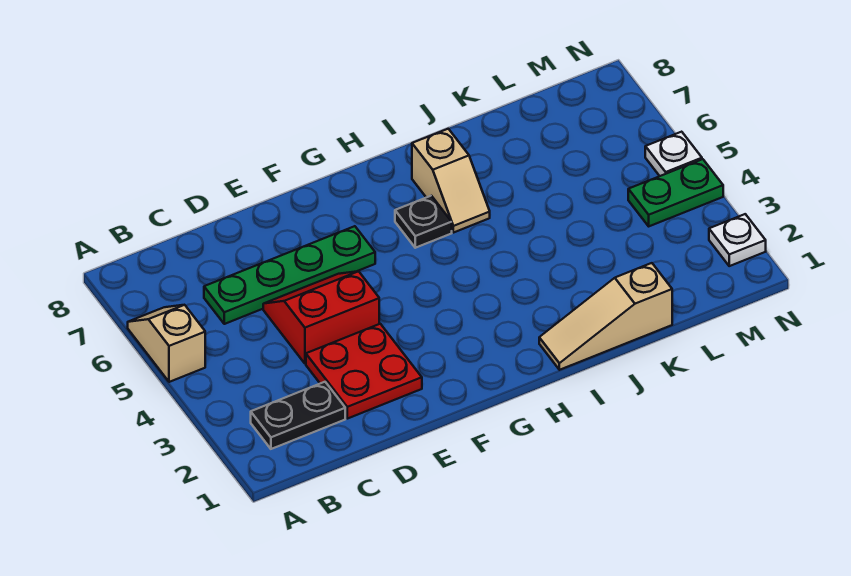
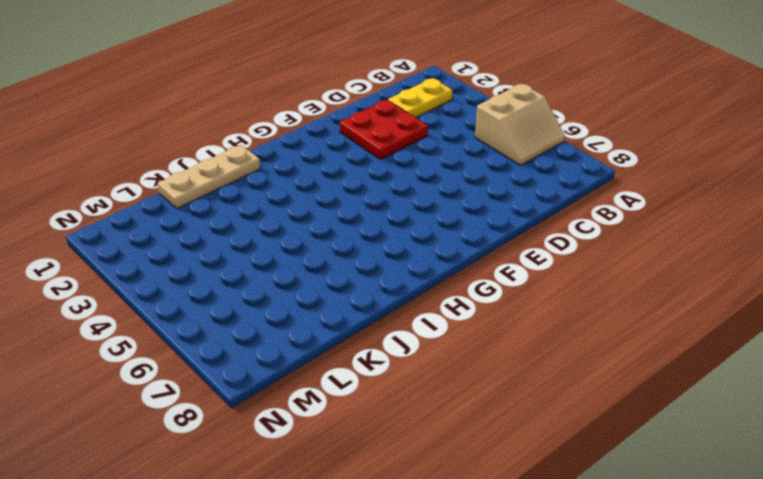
tan 2x2 slope [475,84,565,165] -> tan 1x2 slope [128,305,205,382]
yellow 1x2 plate [388,78,452,117] -> black 1x2 plate [251,382,345,449]
tan 1x3 plate [157,145,260,208] -> tan 1x3 slope [539,263,672,370]
none -> green 1x4 plate [204,226,375,324]
none -> red 2x2 slope [263,271,379,364]

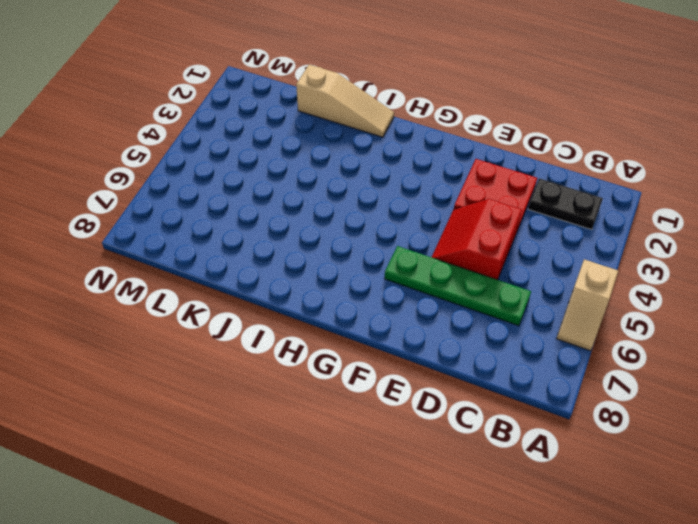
red 2x2 slope [432,199,522,280] -> red 2x2 slope turned to [263,271,379,364]
none -> black 1x1 plate [395,196,452,248]
none -> tan 1x2 slope [412,129,490,233]

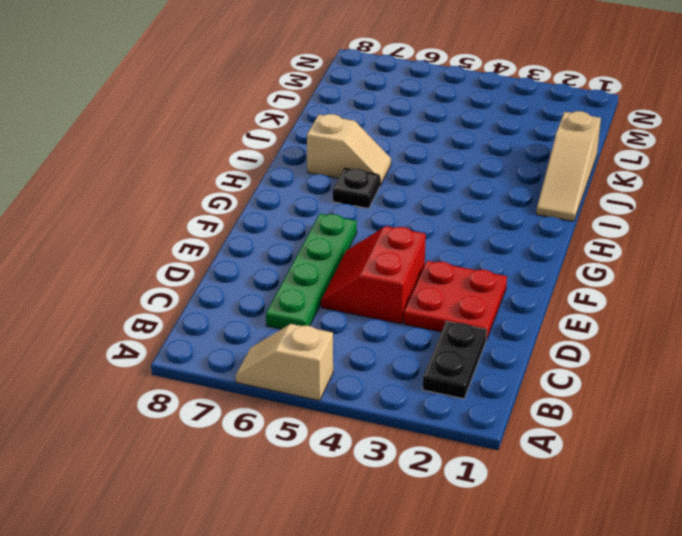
none -> green 1x2 plate [628,159,723,226]
none -> white 1x1 plate [709,214,766,266]

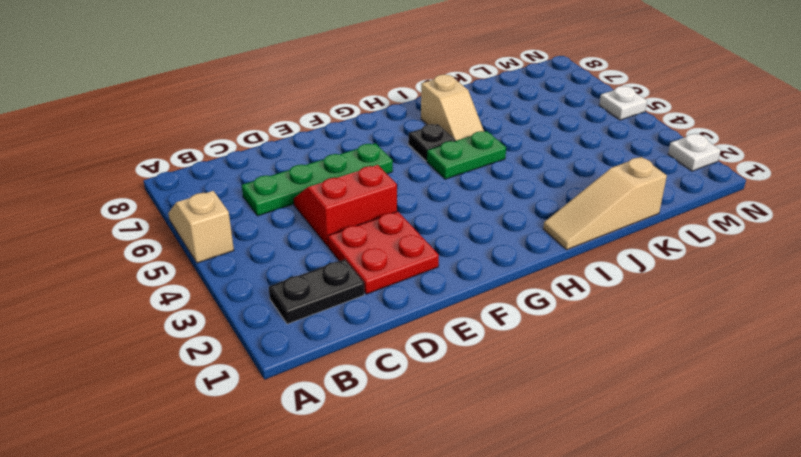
green 1x2 plate [427,131,506,179] -> green 1x2 plate moved to [628,159,723,226]

